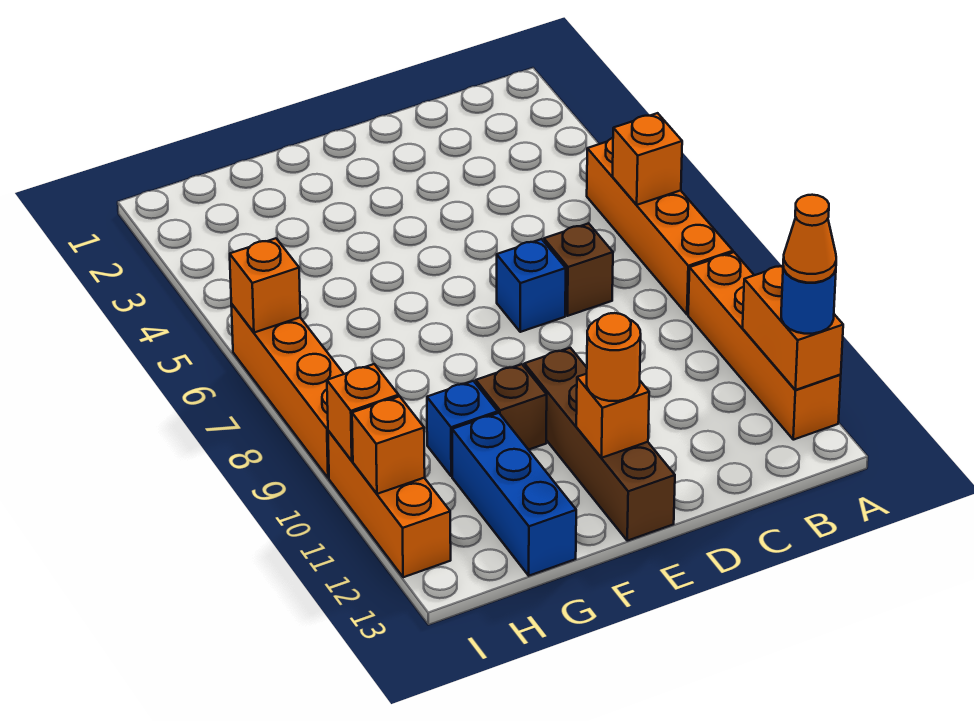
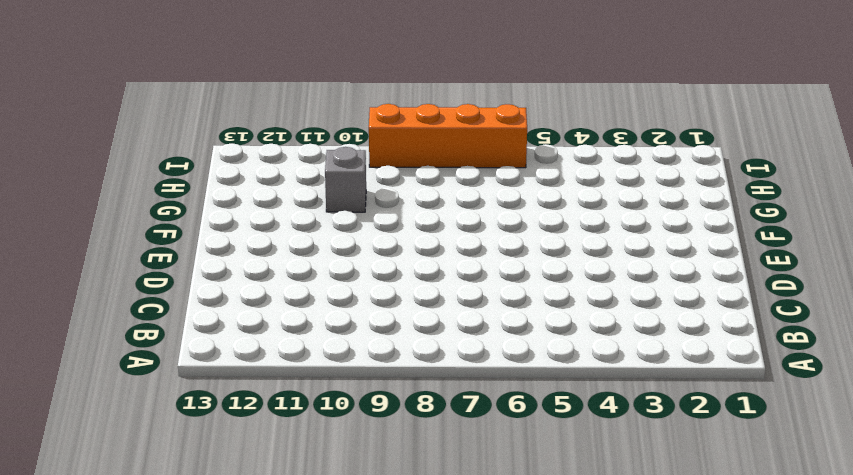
grey 1x1 brick [325,147,366,212] -> blue 1x1 brick [427,381,498,476]
none -> orange 1x4 brick [587,138,733,314]
none -> orange 1x4 brick [688,252,841,440]
none -> brown 1x1 brick [544,223,613,316]

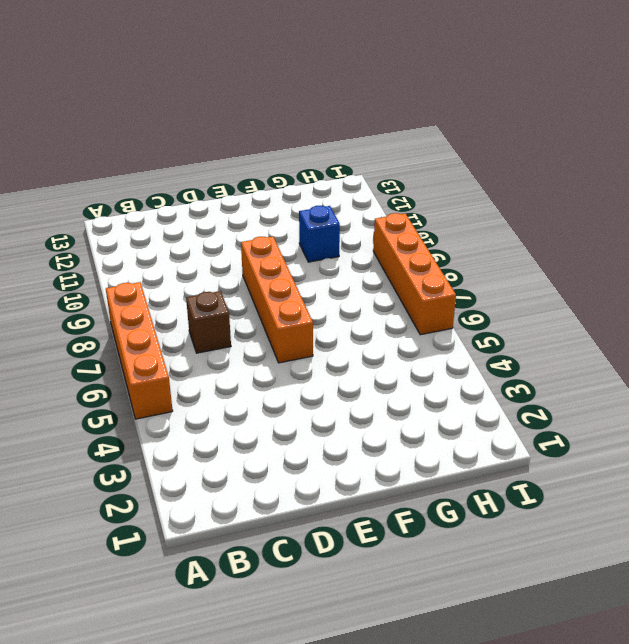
orange 1x4 brick [241,236,313,363] -> orange 1x4 brick moved to [688,252,841,440]
none -> blue 1x1 brick [497,239,566,332]
none -> brown 1x4 brick [524,348,675,541]
none -> brown 1x1 brick [476,364,547,450]

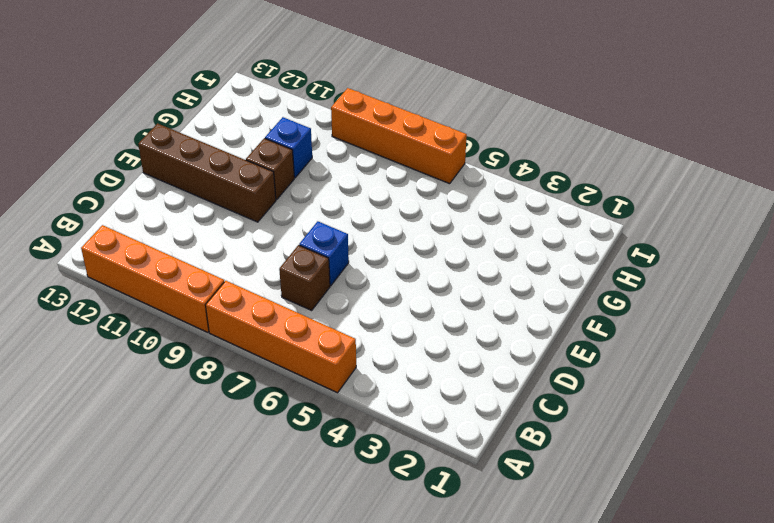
none -> blue 1x3 brick [452,413,576,576]
none -> orange 1x3 brick [328,431,451,577]
none -> orange 1x1 brick [613,113,682,205]

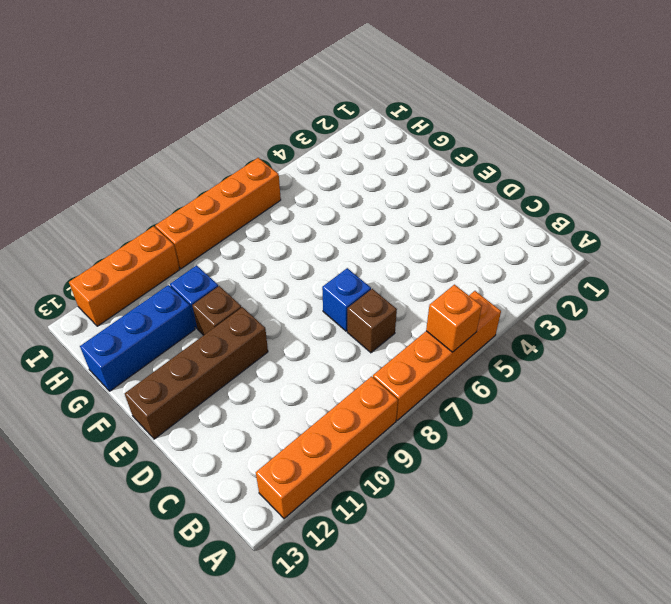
none -> orange 1x2 brick [743,266,843,390]
none -> orange 1x1 brick [576,374,649,458]
none -> orange 1x1 brick [230,238,300,333]

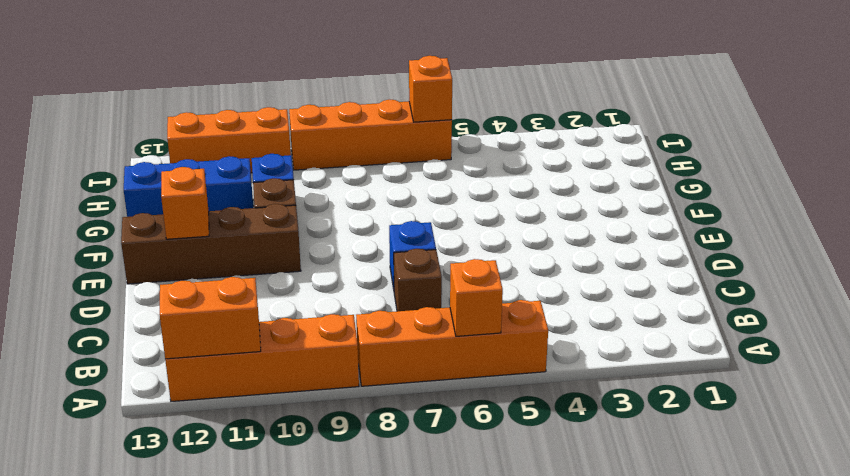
none -> orange 1x1 brick [327,364,399,461]
none -> orange 1x1 brick [352,396,425,494]
none -> blue 1x1 round brick [781,267,836,334]

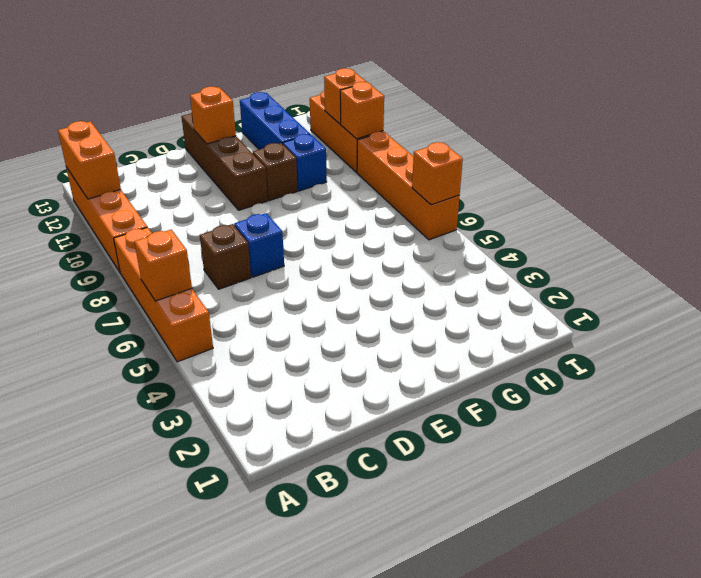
none -> blue 1x1 round brick [781,267,836,334]
none -> orange 1x1 round brick [587,313,641,401]
none -> orange 1x1 cone [783,195,836,283]

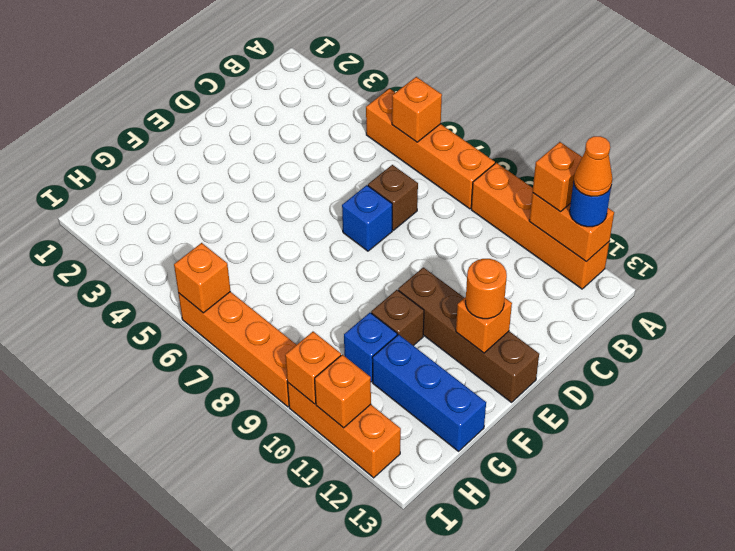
orange 1x1 brick [533,142,582,212] -> none

